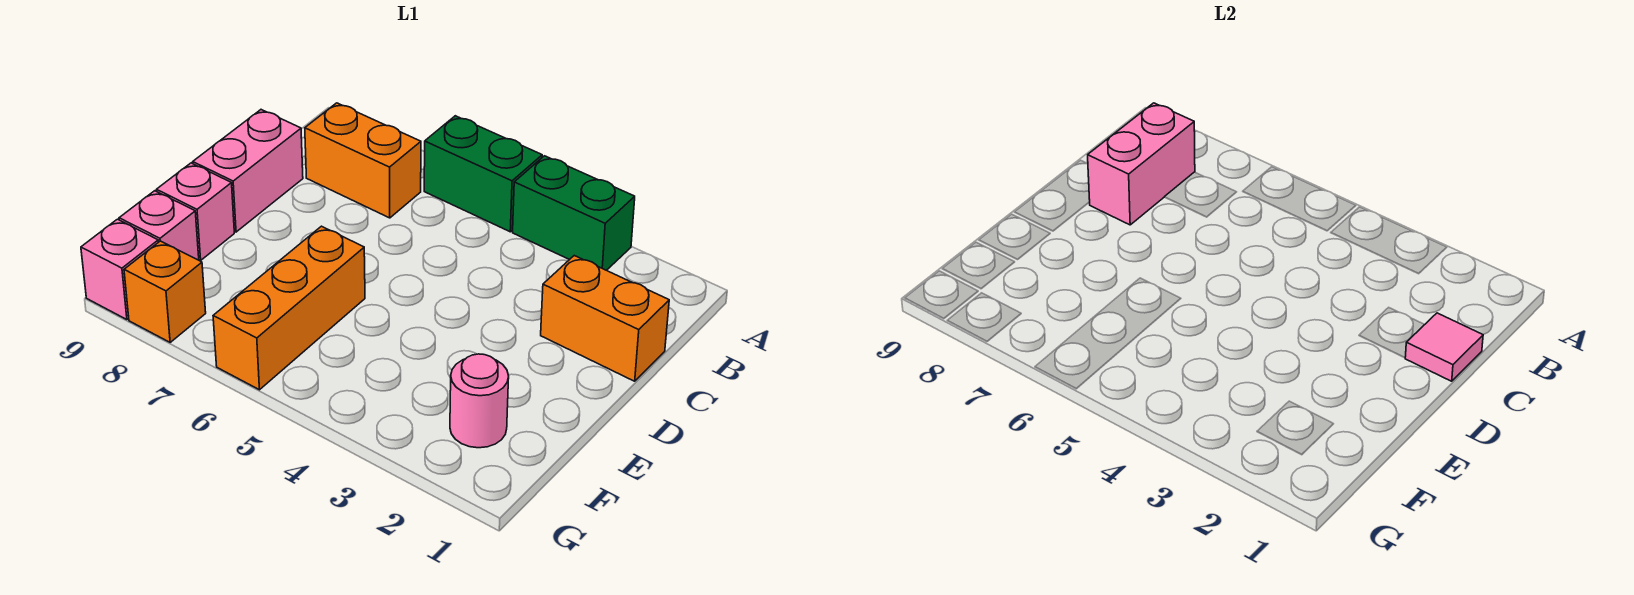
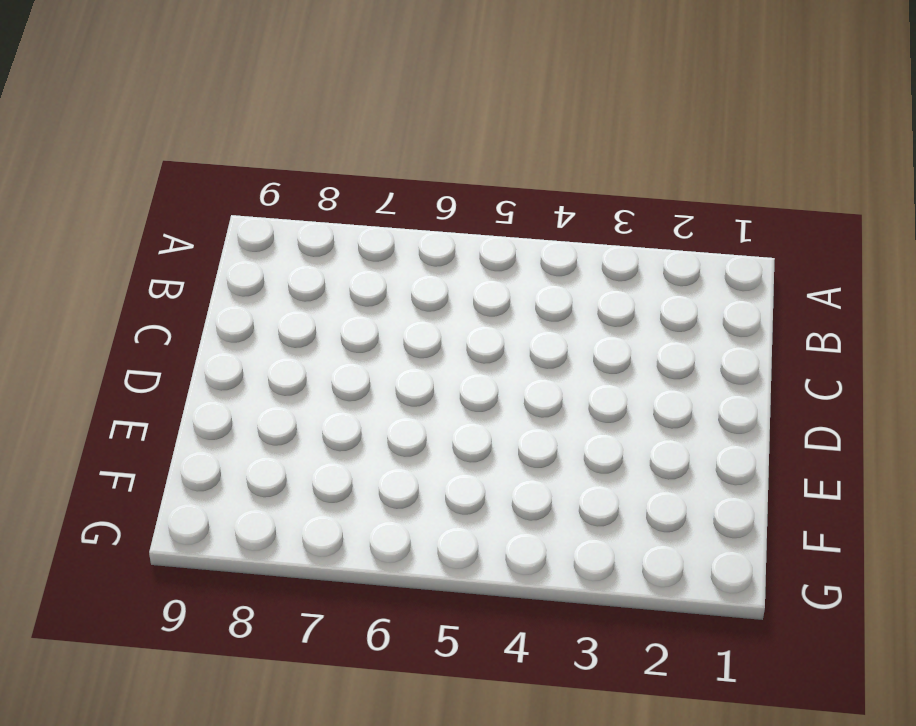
none -> green 1x2 brick [513,156,635,270]
none -> green 1x2 brick [424,116,542,232]
none -> orange 1x2 brick [305,103,421,218]

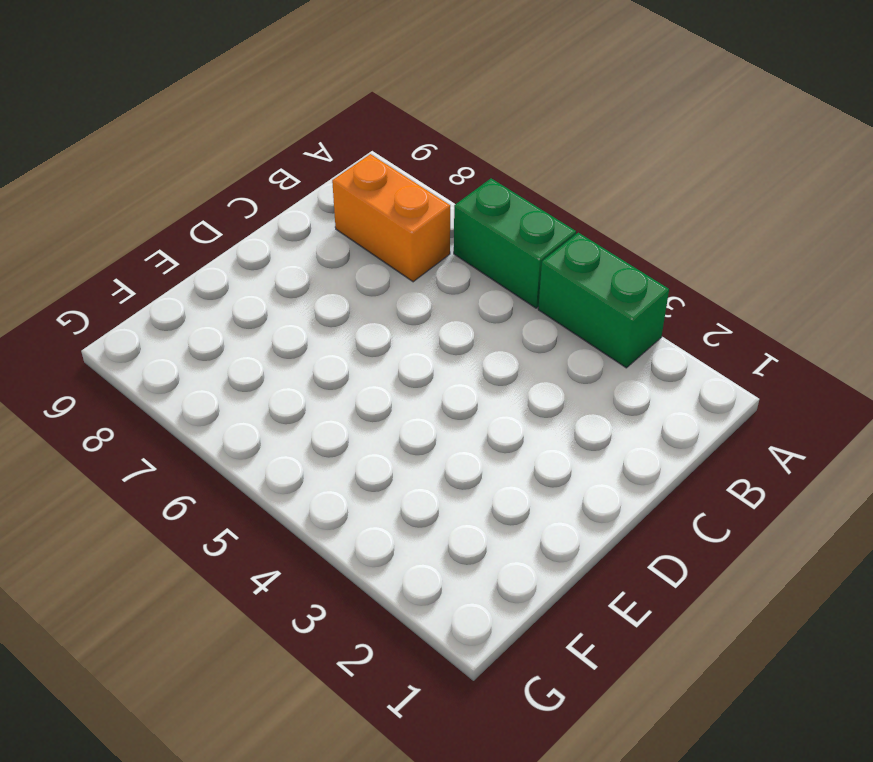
none -> orange 1x2 brick [541,256,669,381]
none -> pink 1x2 brick [193,110,303,232]
none -> orange 1x3 brick [213,226,365,390]

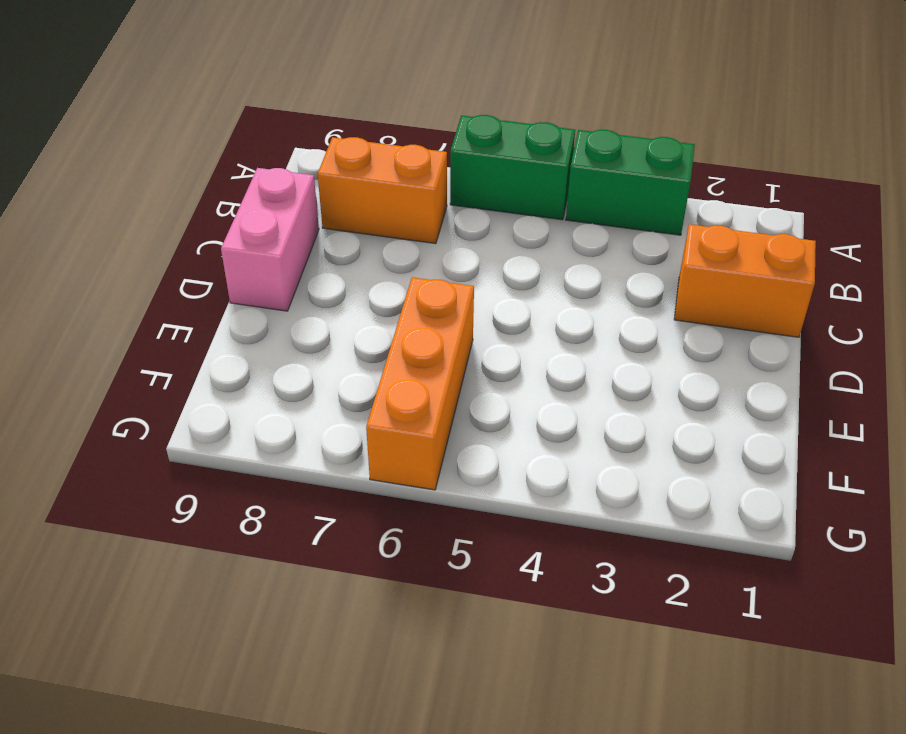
none -> pink 1x1 brick [156,163,234,260]
none -> pink 1x1 round brick [450,354,509,448]
none -> pink 1x1 brick [119,191,199,260]

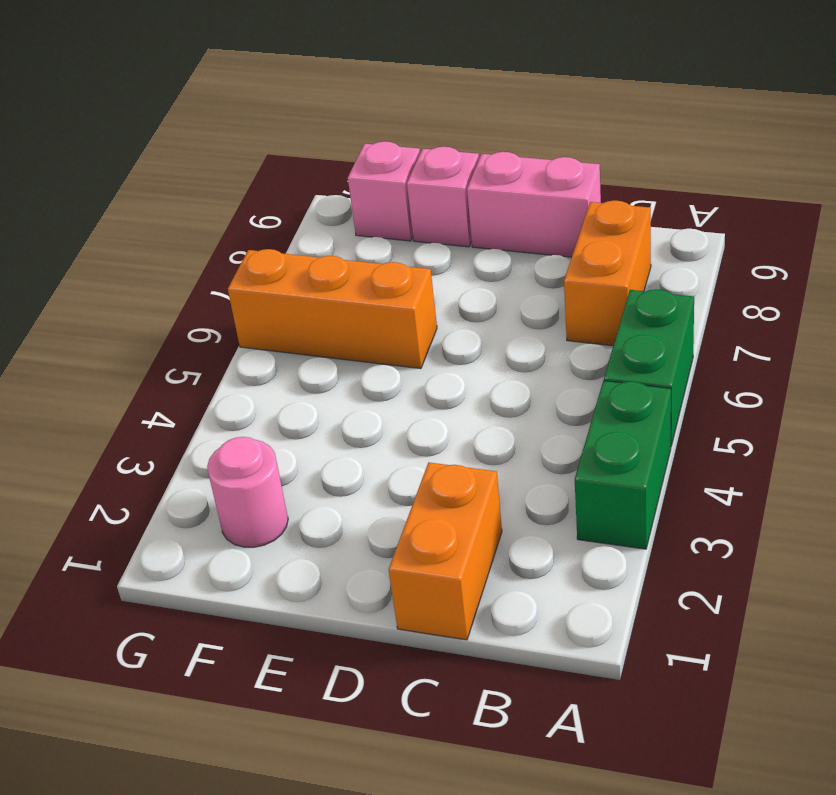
none -> orange 1x1 brick [124,241,206,342]
none -> pink 1x1 brick [81,219,158,320]
none -> pink 1x2 brick [1088,103,1195,225]

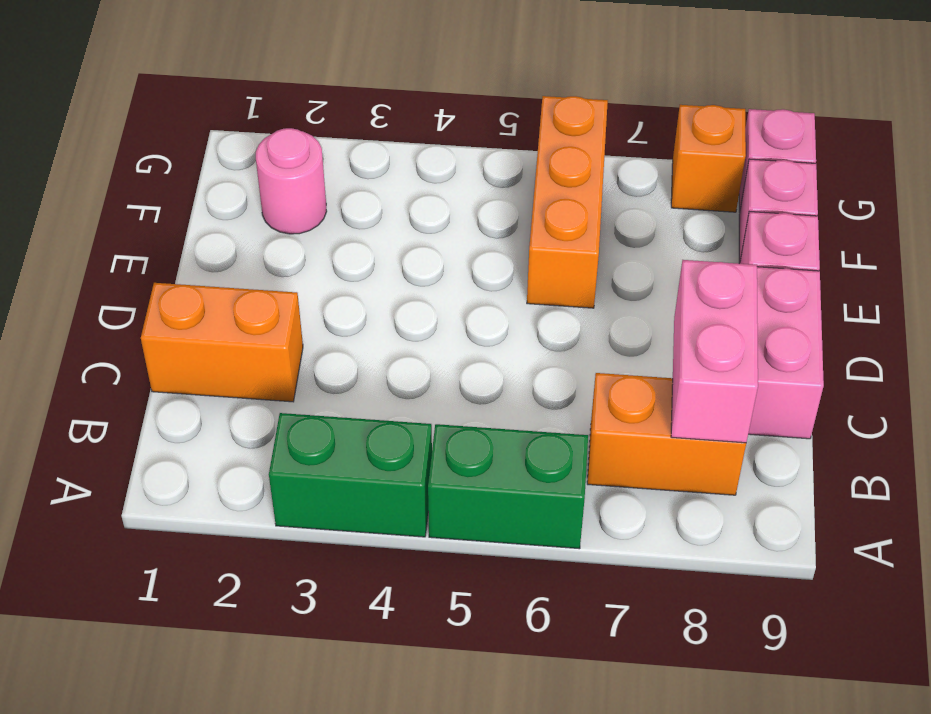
none -> pink 1x1 tile [1405,313,1483,381]

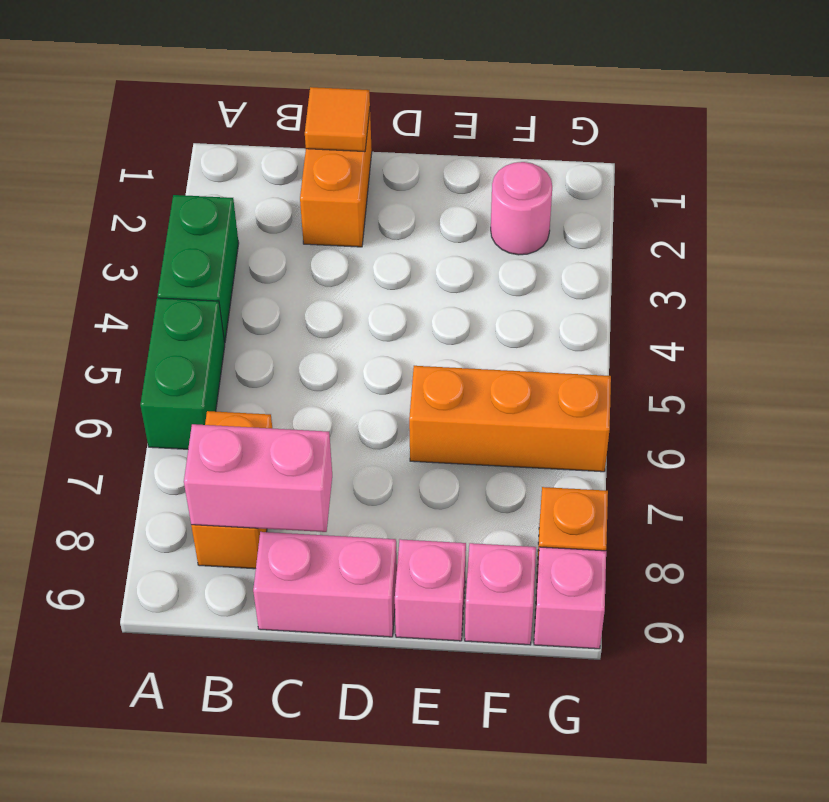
orange 1x1 tile [305,87,370,152] -> pink 1x1 tile [1405,313,1483,381]

